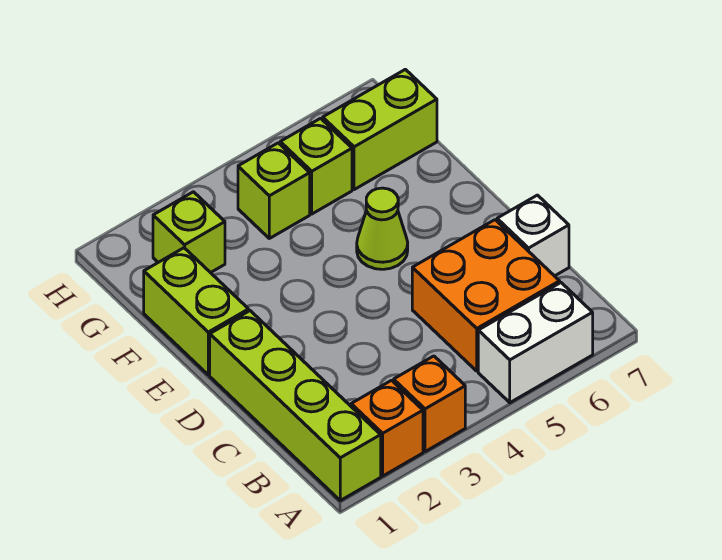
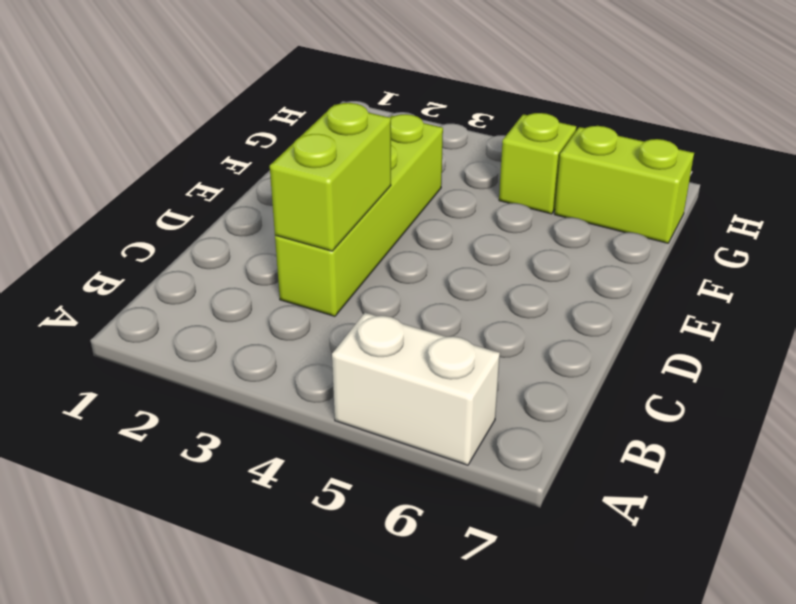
lime 1x4 brick [275,114,443,316] -> lime 1x4 brick moved to [210,311,381,500]
lime 1x2 brick [270,103,391,251] -> lime 1x2 brick moved to [144,248,249,375]
none -> orange 1x1 brick [351,381,423,476]
none -> orange 1x1 brick [394,356,465,452]
none -> orange 2x2 brick [412,220,560,371]

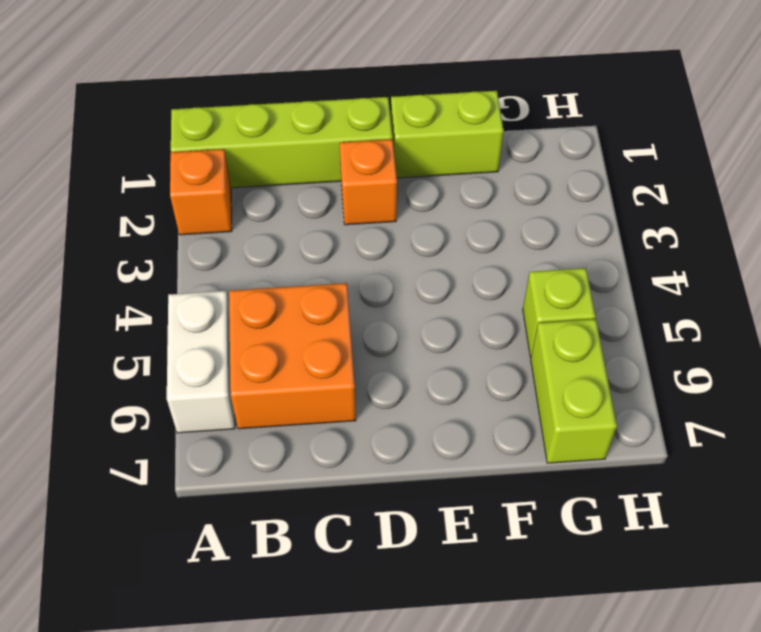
orange 1x1 brick [340,139,397,225] -> orange 1x1 brick moved to [394,356,465,452]
none -> white 1x1 brick [497,195,569,276]
none -> lime 1x1 cone [357,188,408,269]
none -> lime 1x1 brick [153,192,225,273]

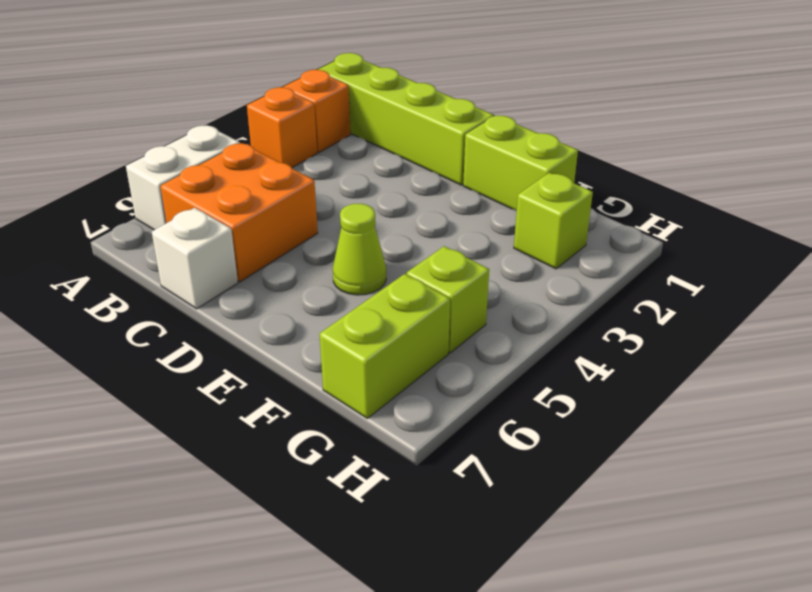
none -> lime 1x1 brick [238,143,310,238]

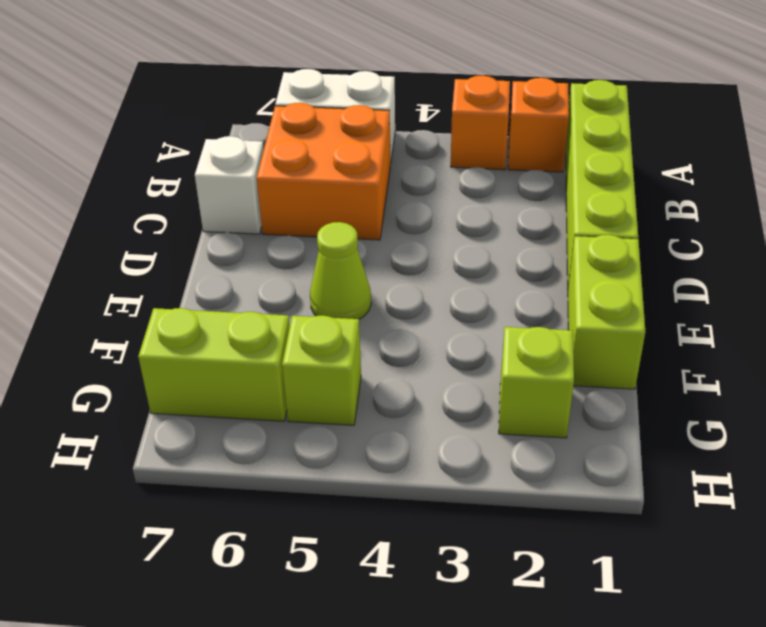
none -> lime 1x1 brick [238,143,310,238]

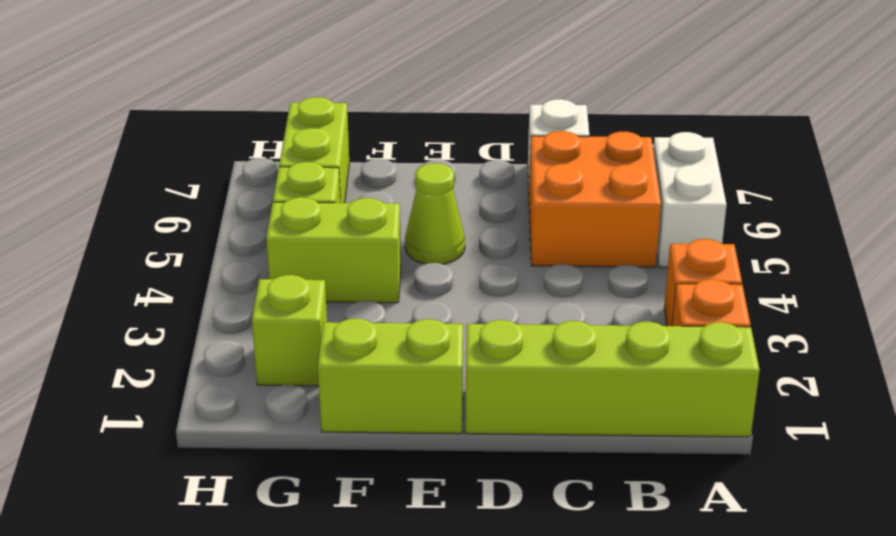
lime 1x2 brick [266,197,401,303] -> lime 1x1 brick [238,143,310,238]

